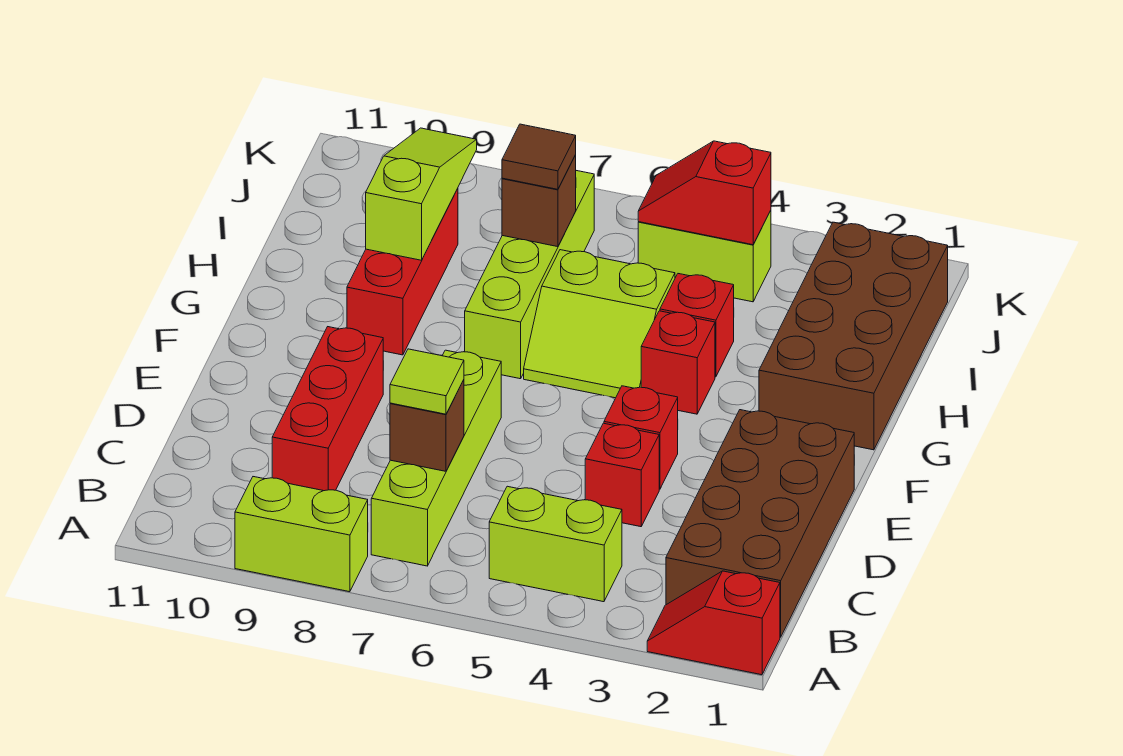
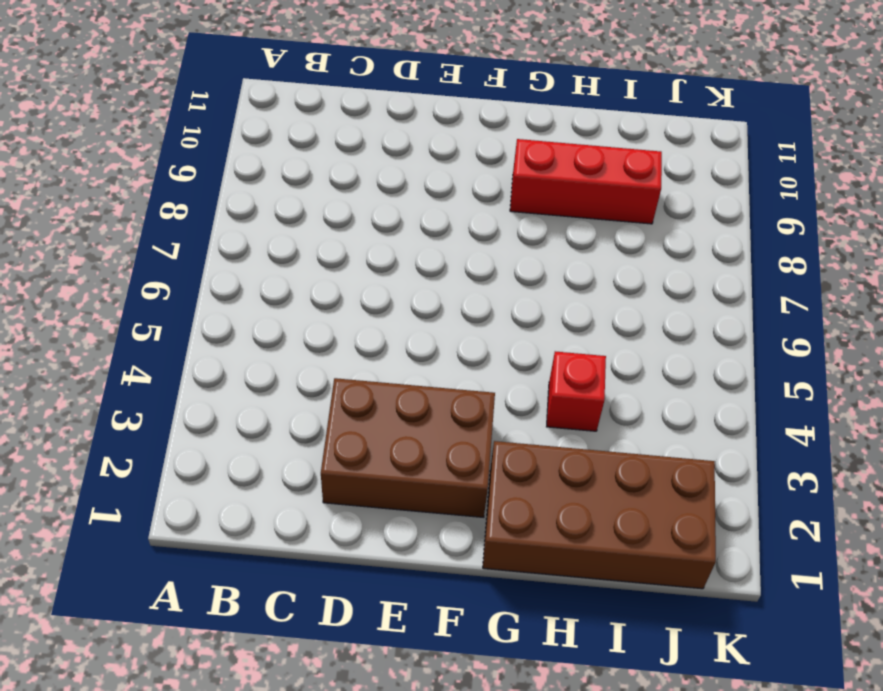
brown 2x3 brick [321,378,495,517] -> brown 2x4 brick [666,410,854,637]
none -> red 1x2 slope [647,571,780,675]
none -> lime 1x2 brick [235,477,368,592]
none -> lime 1x2 brick [489,486,622,602]

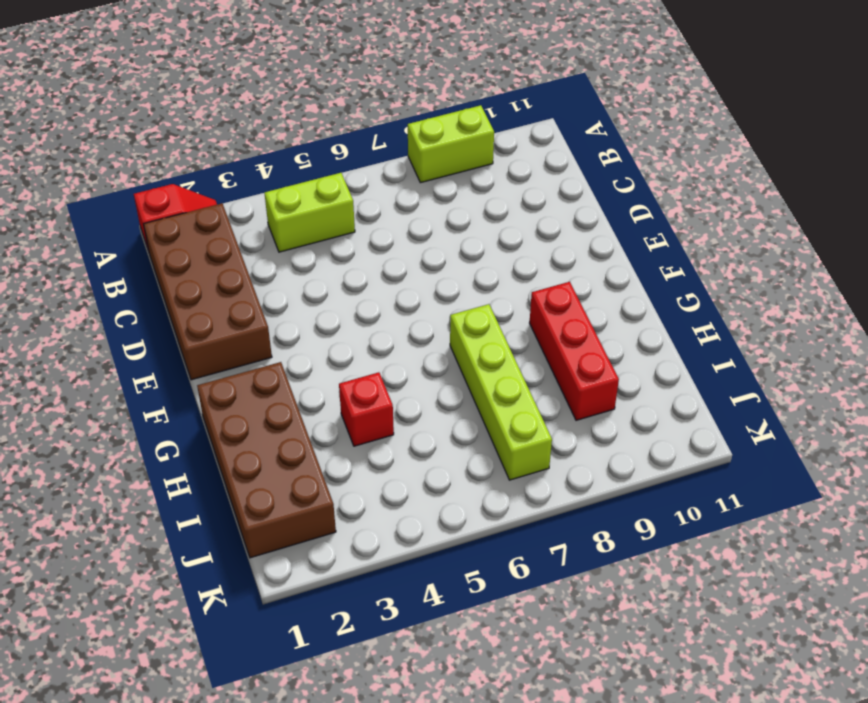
none -> lime 1x4 brick [371,350,501,566]
none -> red 1x3 brick [272,327,383,491]
none -> red 1x1 brick [585,423,659,527]

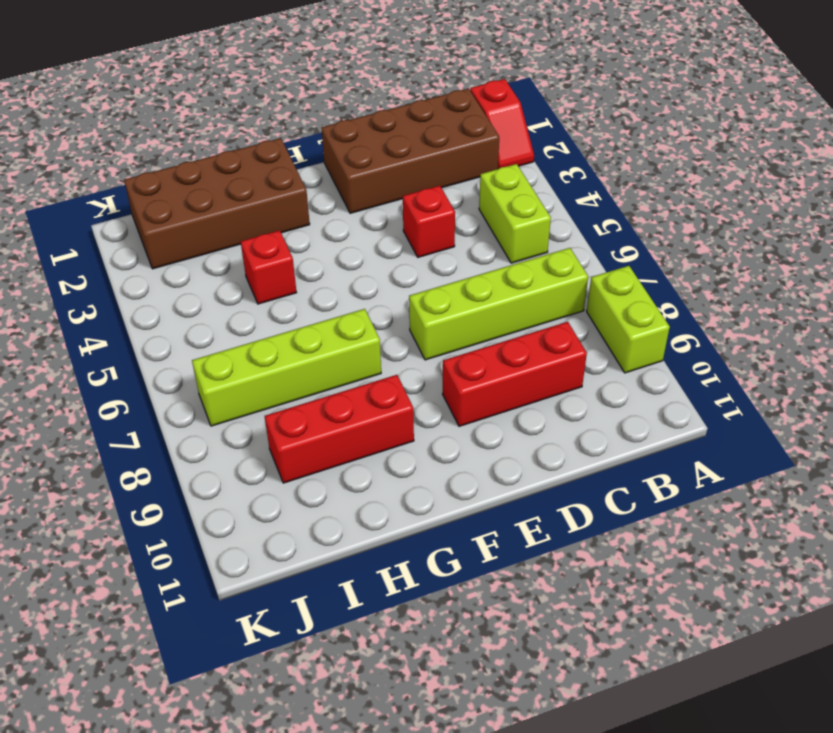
none -> red 1x1 brick [604,386,678,489]
none -> red 1x1 brick [641,311,715,414]
none -> lime 2x2 slope [524,250,675,398]

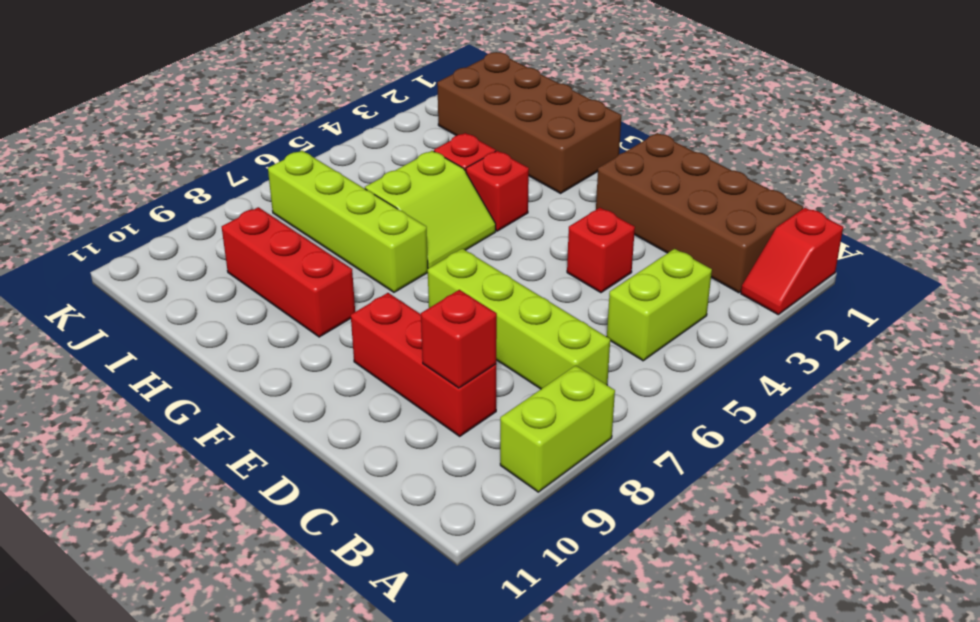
red 1x1 brick [421,290,497,388] -> red 1x1 brick moved to [604,386,678,489]
none -> lime 1x2 brick [638,210,771,302]
none -> brown 1x1 brick [390,380,464,471]
none -> lime 1x3 slope [366,128,477,260]

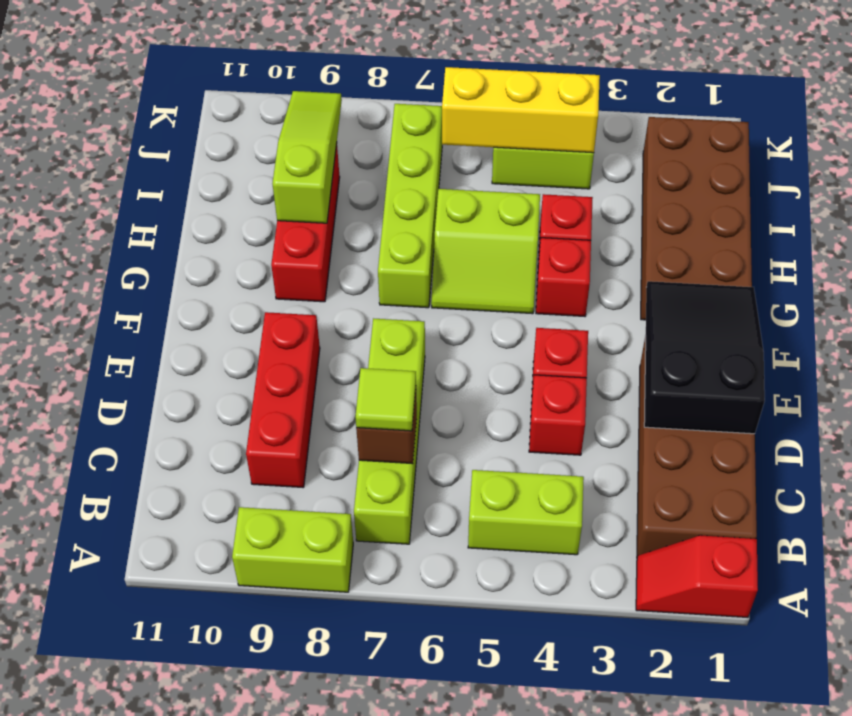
black 2x3 slope [644,281,765,434] -> none
yellow 1x3 brick [442,67,600,153] -> red 1x2 slope [638,141,771,245]
none -> brown 1x1 brick [502,155,576,247]
none -> brown 1x1 tile [502,124,576,189]

